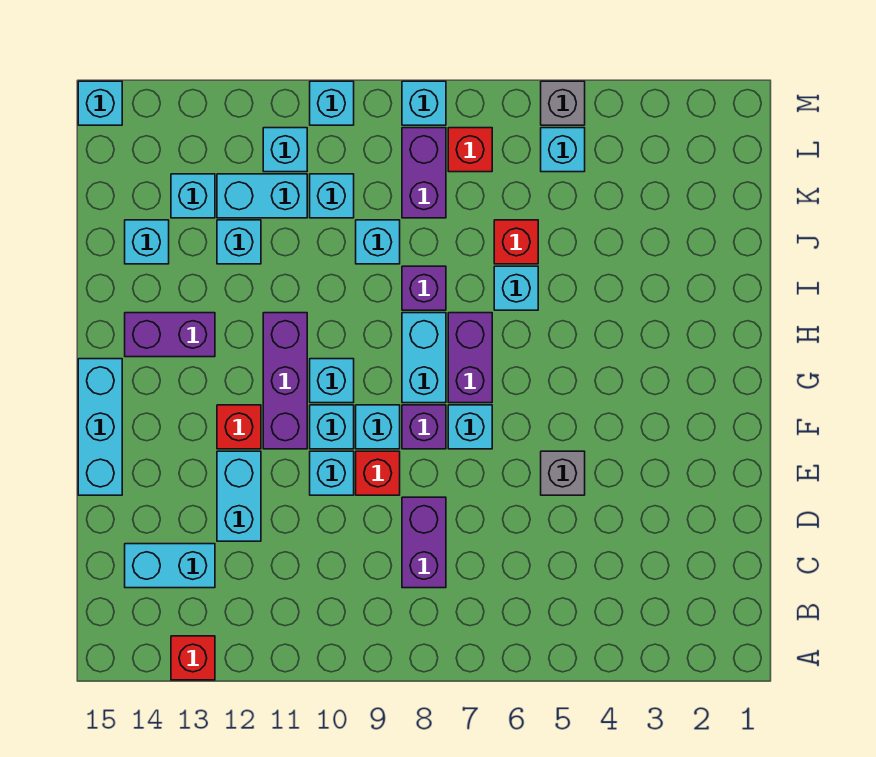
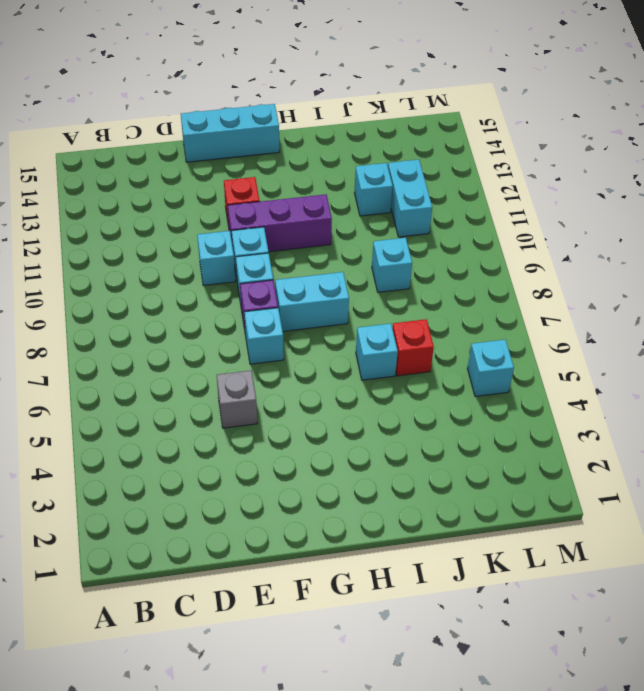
none -> red 1x1 brick [171,636,215,680]
none -> purple 1x2 brick [402,497,446,588]
none -> cyan 1x2 brick [125,544,215,588]
none -> cyan 1x2 brick [217,451,261,541]

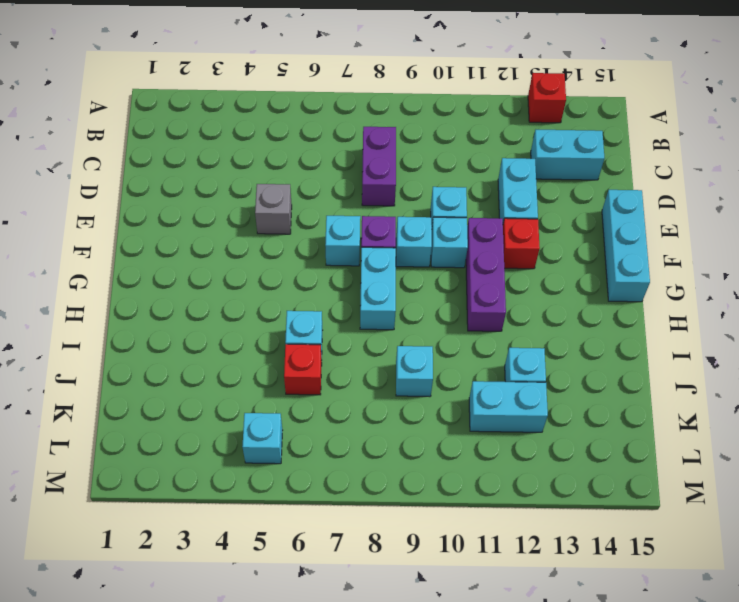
none -> red 1x1 brick [356,451,400,495]
none -> purple 1x2 brick [448,313,492,403]
none -> cyan 1x1 brick [310,359,354,403]
none -> purple 1x2 brick [125,313,215,357]

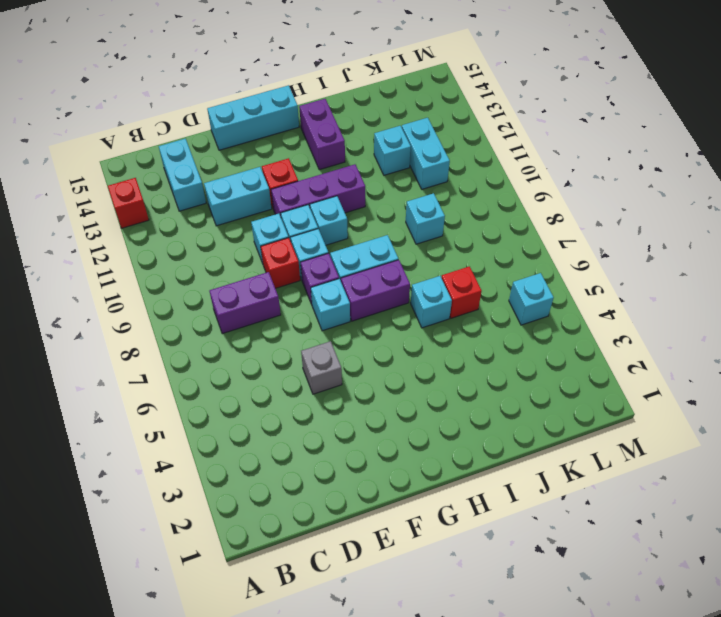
none -> purple 1x1 brick [402,266,446,310]
none -> cyan 1x1 brick [125,220,169,264]
none -> purple 1x2 brick [402,128,446,218]
none -> cyan 1x1 brick [310,174,354,218]

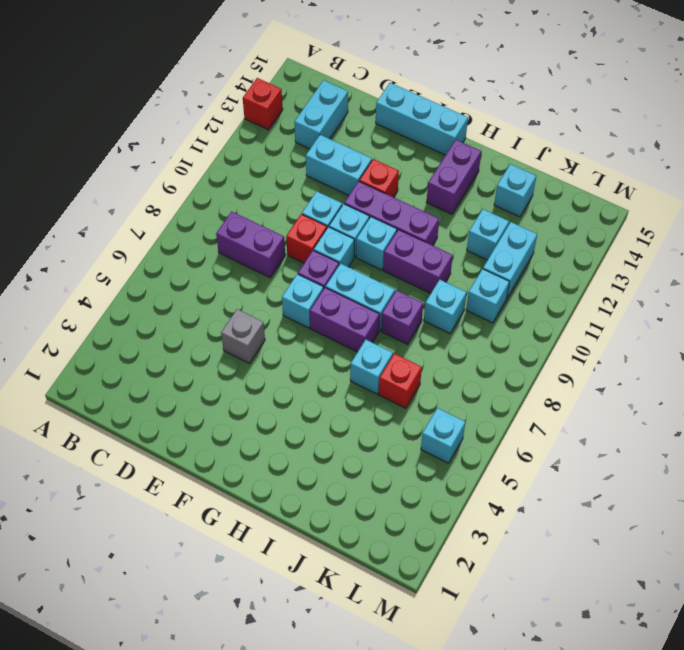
purple 1x2 brick [383,230,453,293] -> purple 1x2 brick moved to [402,128,446,218]
none -> cyan 1x1 brick [171,174,215,218]
none -> red 1x1 brick [448,128,492,172]
none -> cyan 1x1 brick [263,128,307,172]
none -> grey 1x1 brick [541,81,585,125]

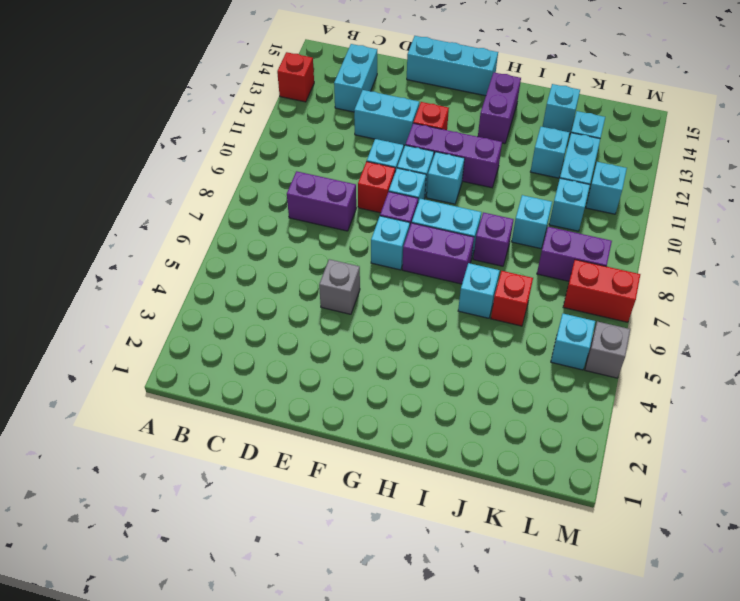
red 1x2 brick [563,260,640,322] -> red 1x1 brick [448,128,492,172]
none -> cyan 1x1 brick [402,81,446,125]
none -> cyan 1x1 brick [310,81,354,125]
none -> cyan 1x1 brick [78,81,122,125]

